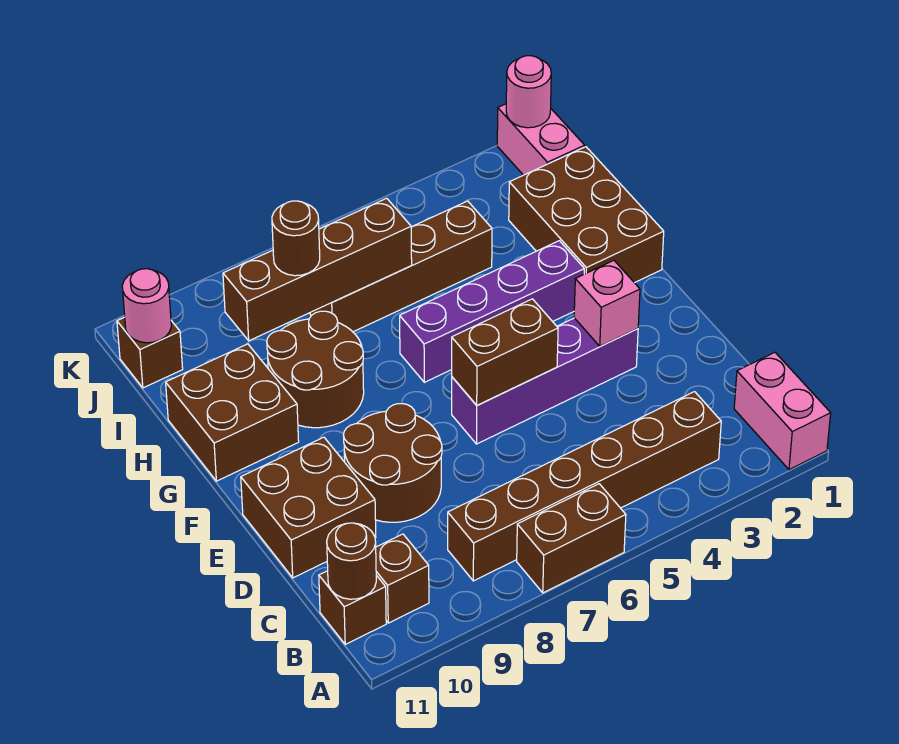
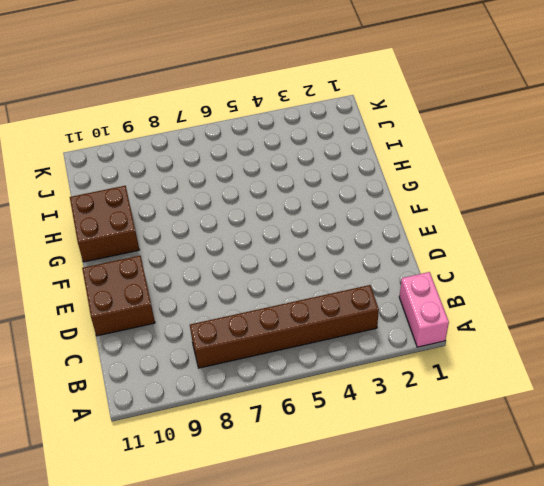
none -> brown 1x2 brick [517,484,626,593]
none -> brown 1x1 brick [376,534,429,623]
none -> brown 1x1 brick [319,571,386,644]

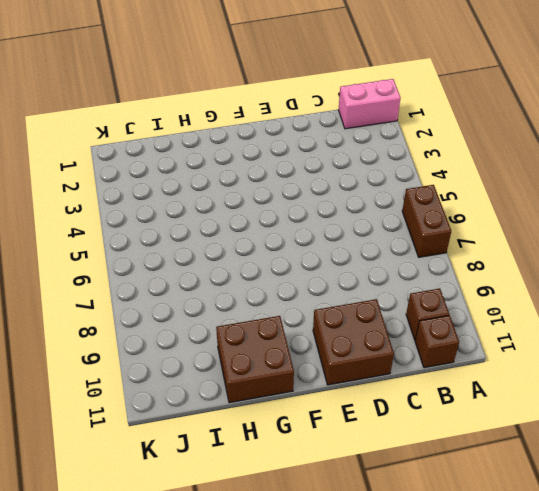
none -> brown 1x6 brick [448,392,721,581]
none -> brown 2x2 round brick [343,404,442,522]
none -> purple 1x4 brick [452,318,638,444]

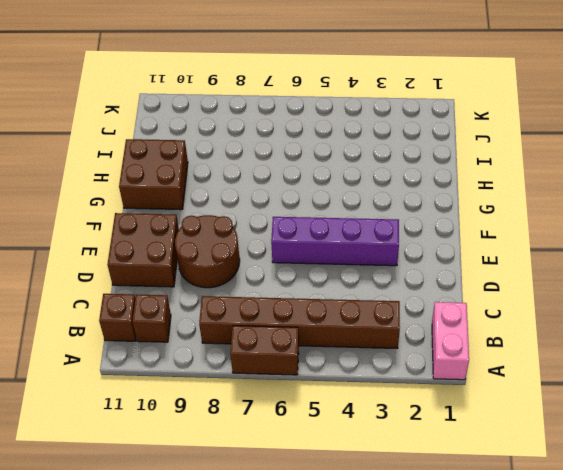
none -> brown 2x3 brick [509,147,664,283]
none -> purple 1x4 brick [400,241,584,382]
none -> brown 2x2 round brick [267,311,364,428]

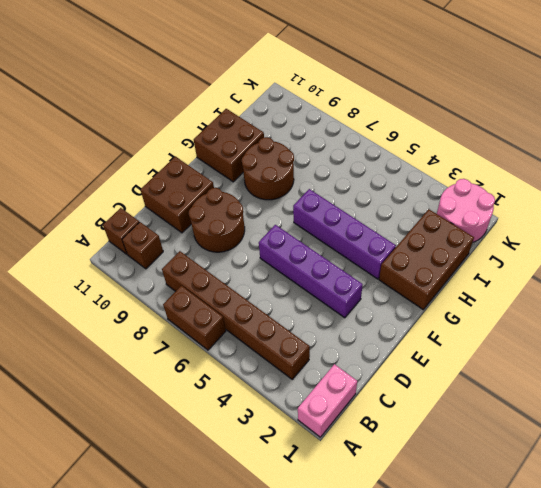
pink 2x2 round brick [437,179,495,242] -> pink 1x2 brick [497,104,585,175]
none -> brown 1x4 brick [310,201,492,332]
none -> brown 1x1 brick [117,317,183,388]
none -> brown 1x1 round brick [327,523,376,599]

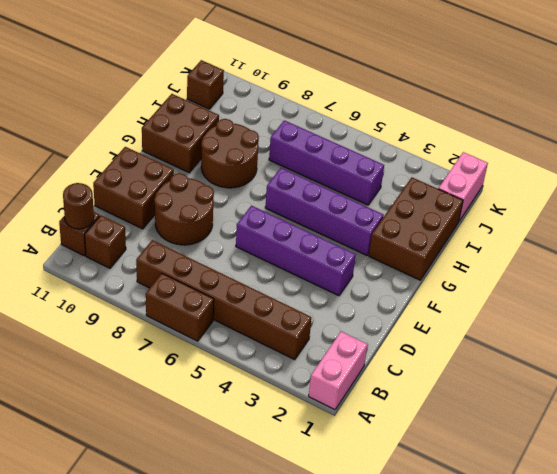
purple 1x4 brick [269,120,384,205] -> brown 1x4 brick [310,201,492,332]
none -> pink 1x1 brick [574,261,640,346]
none -> brown 1x2 brick [452,299,558,405]
none -> brown 1x4 brick [223,198,412,341]

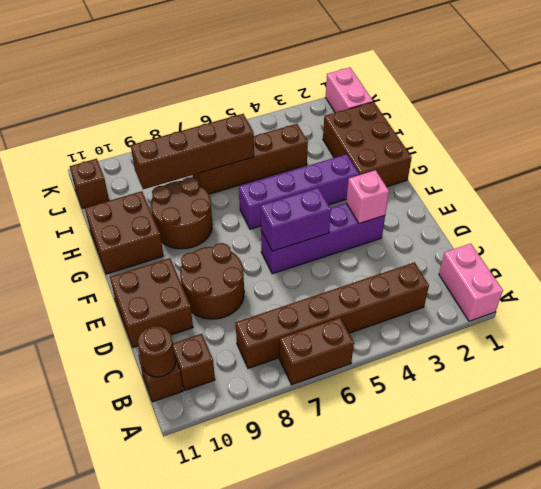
purple 1x2 brick [261,188,331,251] -> brown 1x2 brick [452,299,558,405]
none -> pink 1x1 round brick [122,269,171,343]
none -> pink 1x1 round brick [506,56,551,128]
none -> brown 1x1 round brick [272,201,320,276]

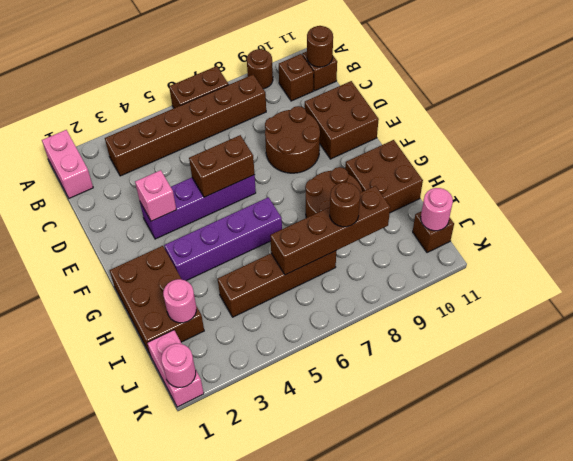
brown 1x1 round brick [247,49,273,89] -> none
pink 1x1 round brick [163,279,196,323] -> none

